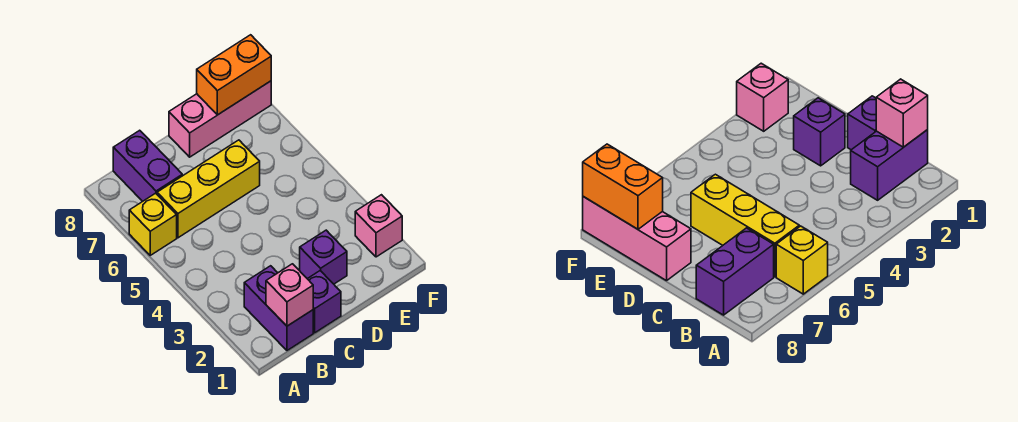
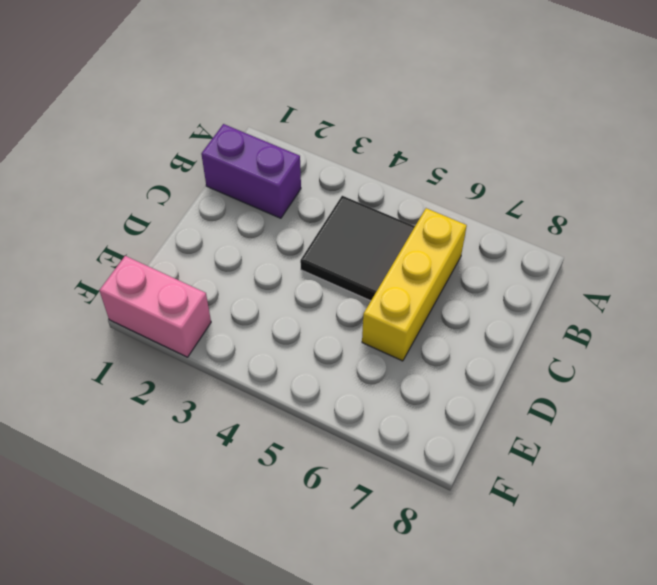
black 2x2 tile [300,196,415,301] -> none
pink 1x2 brick [100,256,211,357] -> pink 1x1 brick [355,195,402,257]
none -> yellow 1x1 brick [129,193,177,255]
none -> purple 1x2 brick [113,130,182,201]

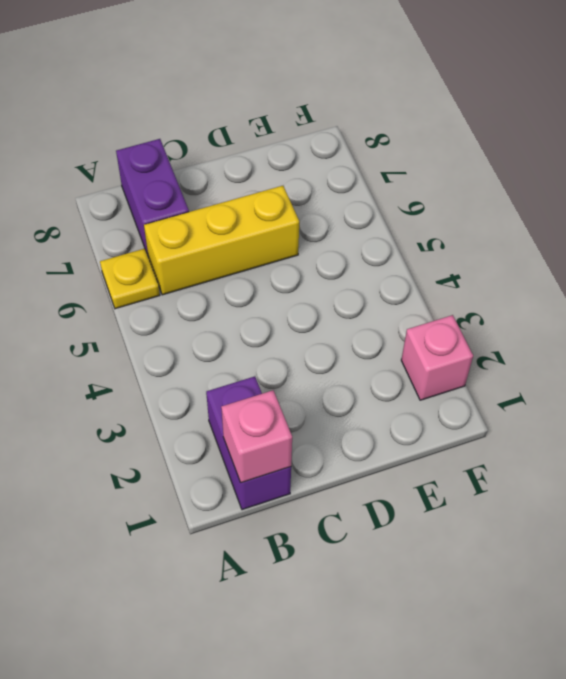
yellow 1x1 plate [100,249,160,309] -> yellow 1x1 brick [129,193,177,255]
none -> purple 1x1 brick [308,271,341,333]
none -> purple 1x1 brick [300,230,347,284]

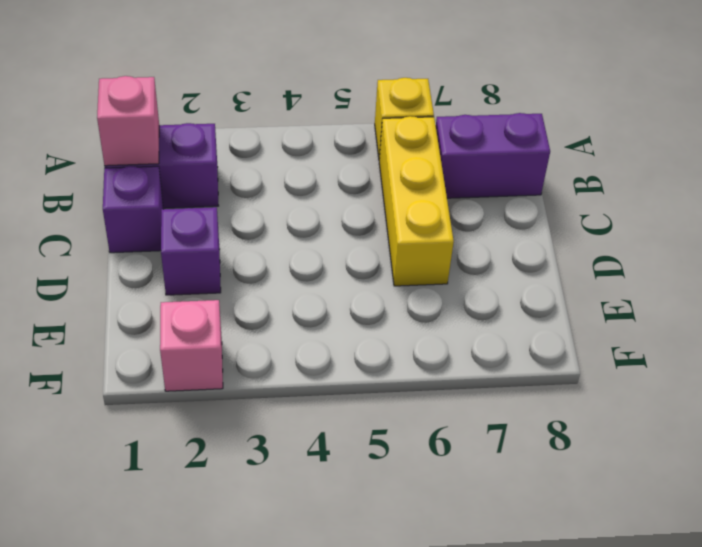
none -> pink 1x3 brick [169,81,271,157]
none -> orange 1x2 brick [197,35,271,115]

